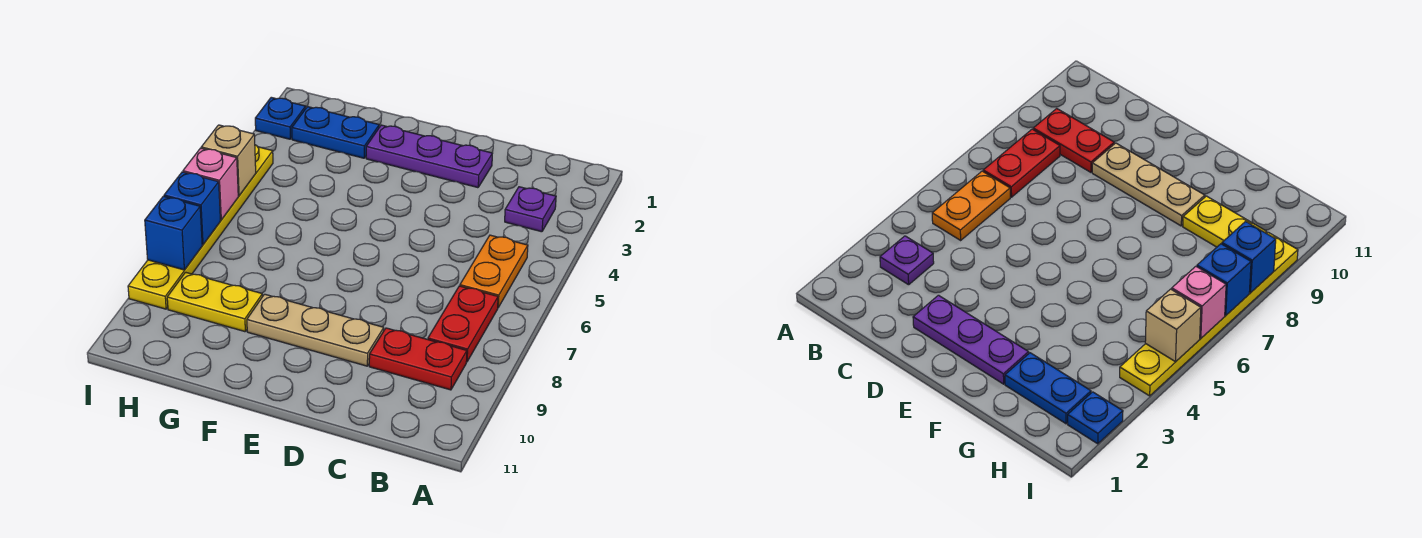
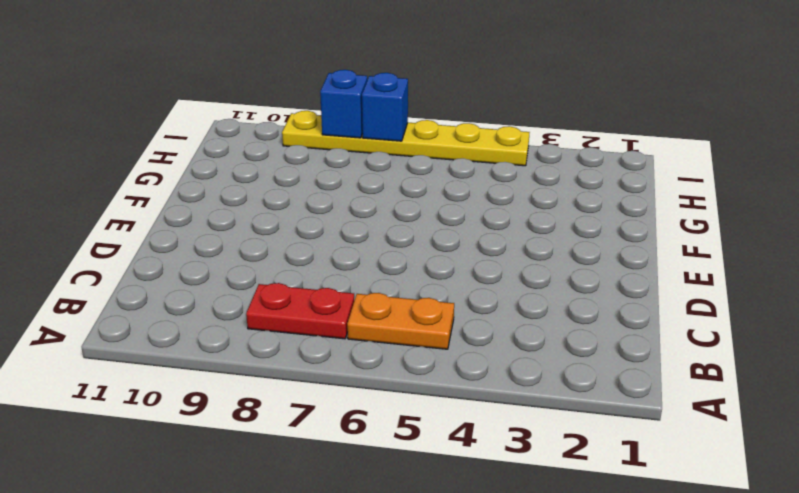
none -> purple 1x1 plate [505,187,556,232]
none -> red 1x2 plate [369,328,467,390]
none -> purple 1x3 plate [366,125,492,188]

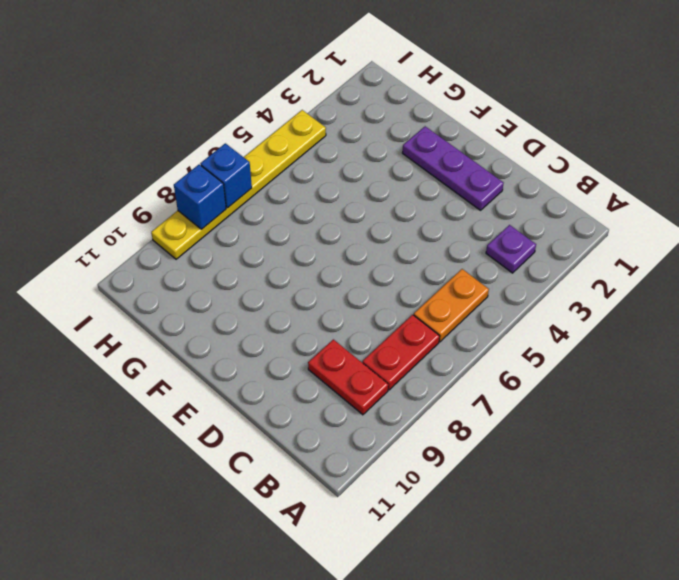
none -> tan 1x3 plate [247,294,384,366]
none -> blue 1x2 plate [292,107,379,158]
none -> yellow 1x2 plate [167,272,263,332]

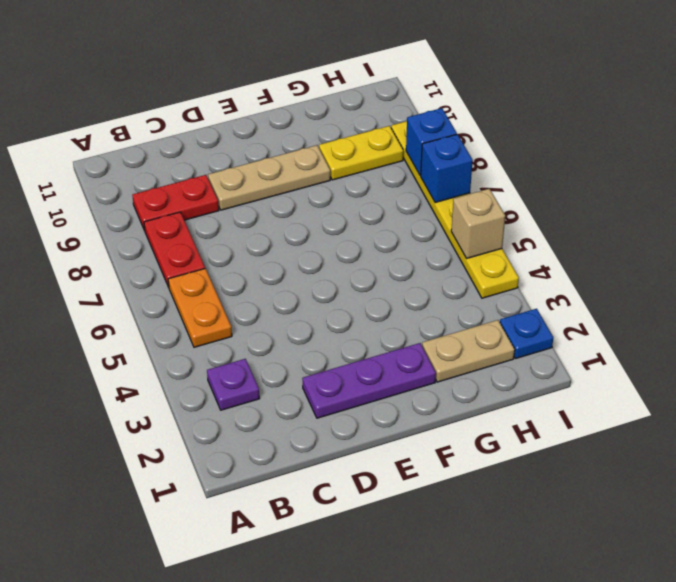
tan 1x2 plate [422,320,515,382] -> blue 1x2 plate [292,107,379,158]
none -> pink 1x1 brick [183,148,238,220]

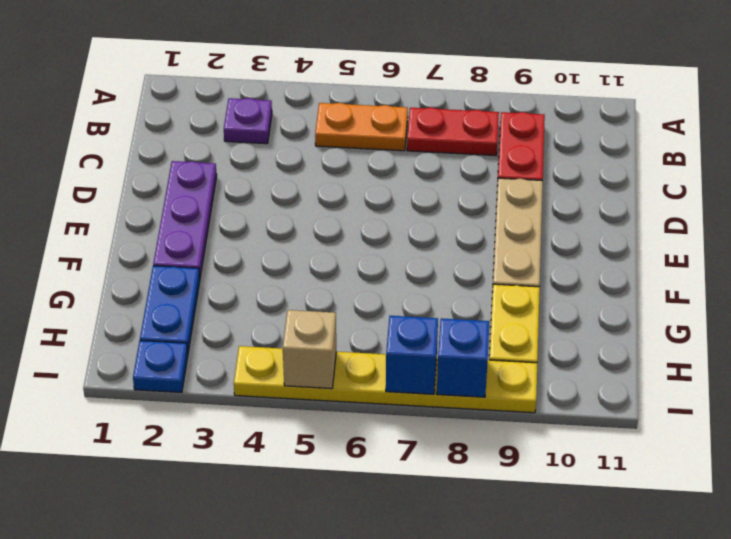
none -> pink 1x1 brick [183,148,238,220]

